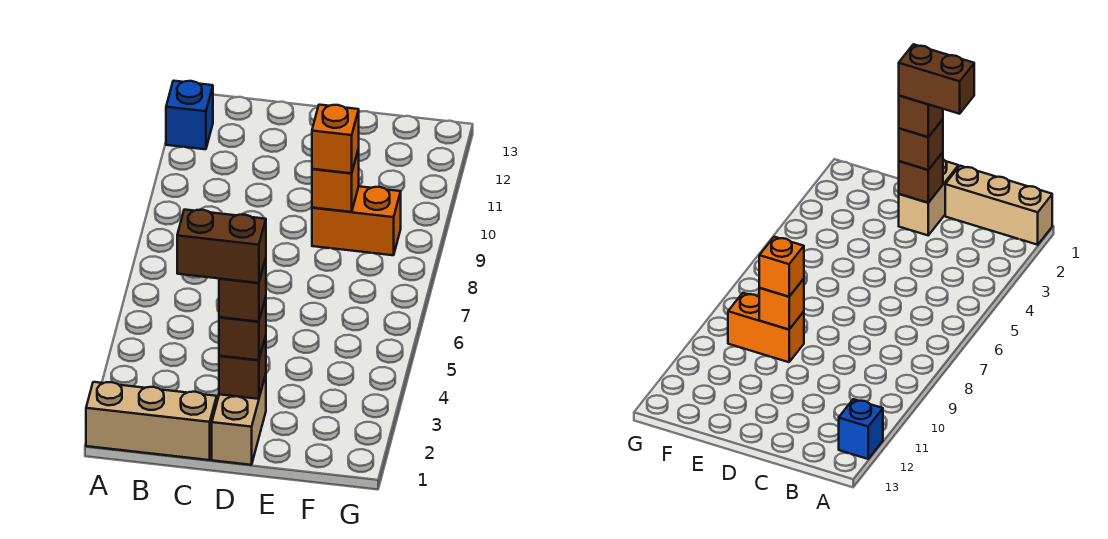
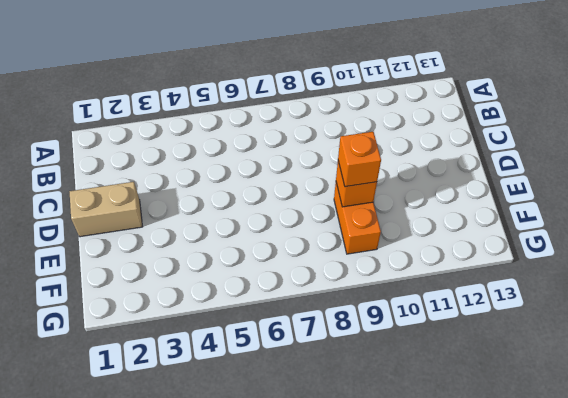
none -> tan 1x3 brick [86,382,217,460]
none -> blue 1x1 brick [166,81,213,149]

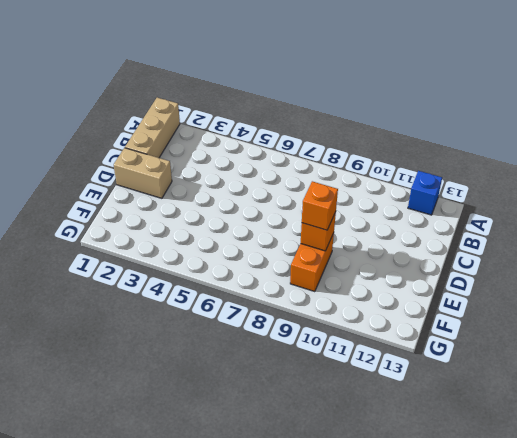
none -> brown 1x1 brick [219,336,266,399]
none -> brown 1x1 brick [219,297,266,360]

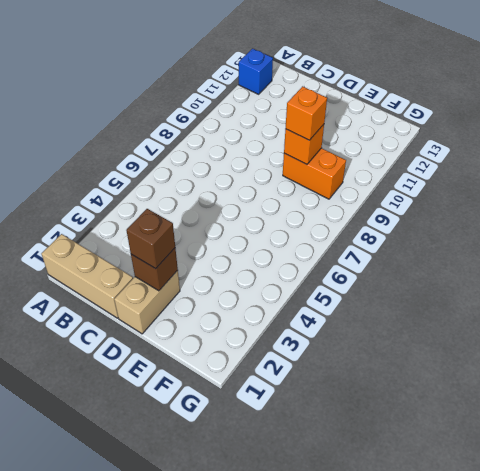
none -> brown 1x1 brick [219,259,266,322]
none -> brown 1x2 brick [177,210,266,283]

